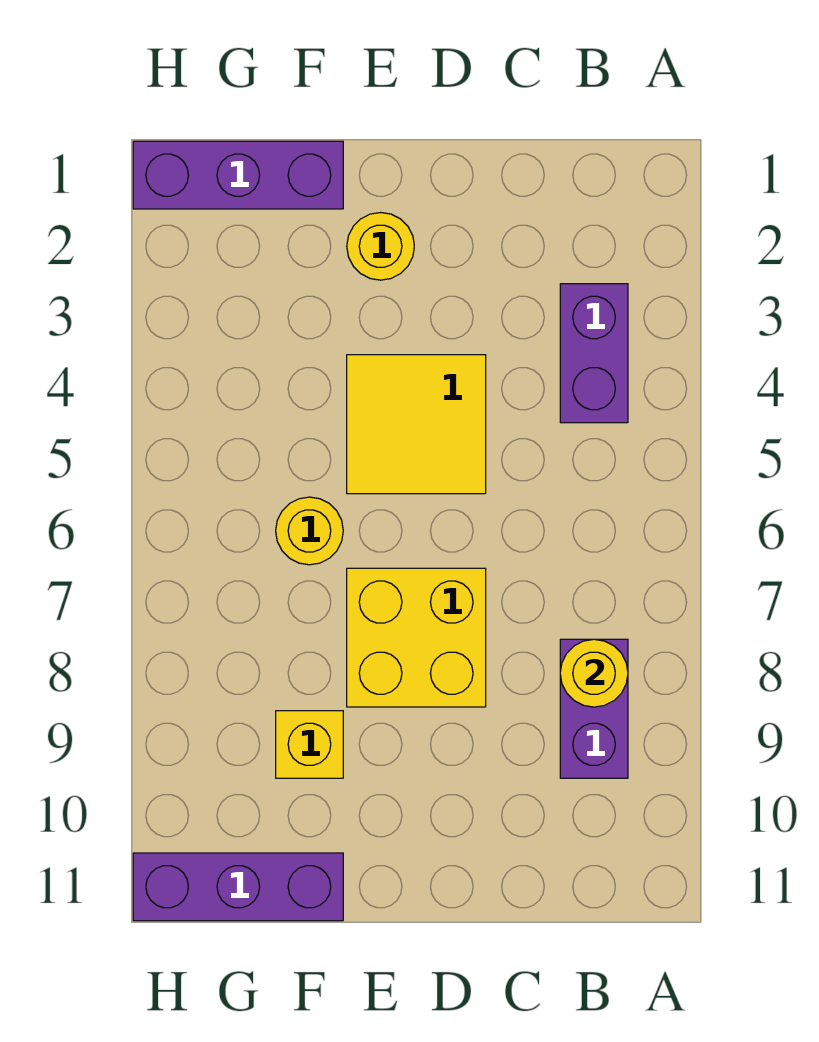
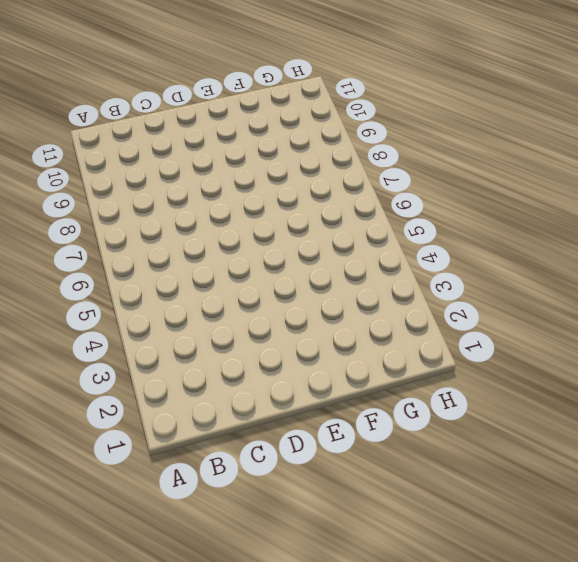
none -> purple 1x2 brick [560,284,628,423]
none -> purple 1x2 brick [560,639,628,778]

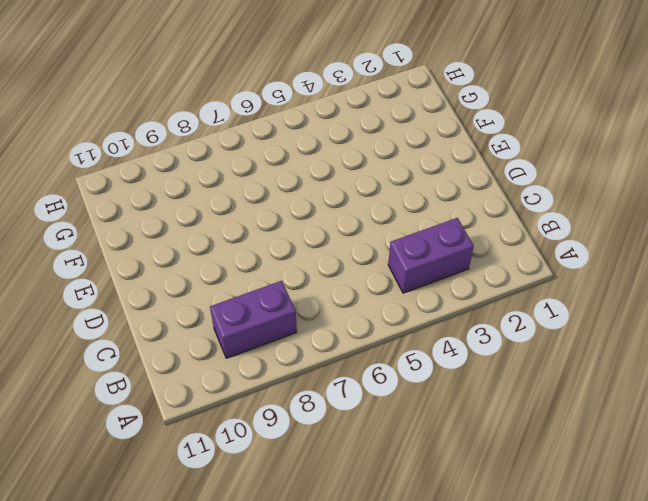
none -> yellow 2x2 tile [347,355,486,494]
none -> yellow 2x2 brick [347,568,486,707]

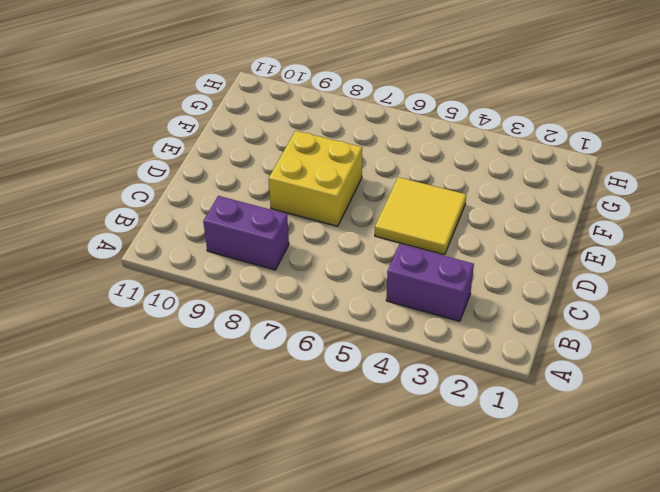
none -> yellow 1x1 round brick [347,213,414,280]
none -> purple 1x3 brick [133,141,343,209]

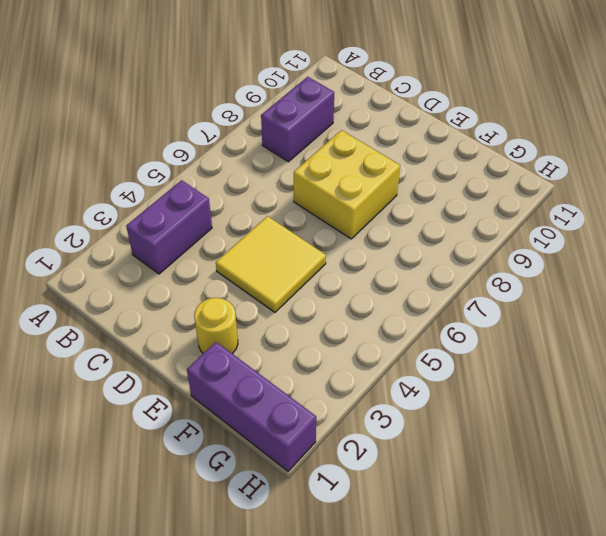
none -> yellow 1x1 round brick [276,497,343,565]
none -> yellow 1x1 brick [276,711,343,778]

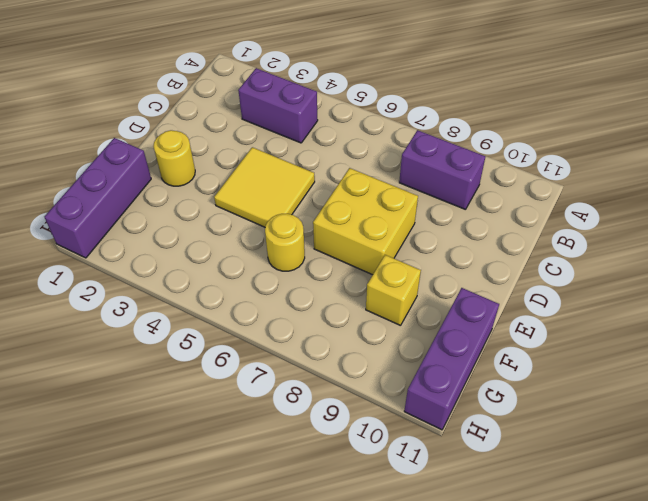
none -> yellow 1x1 round brick [560,639,628,707]

